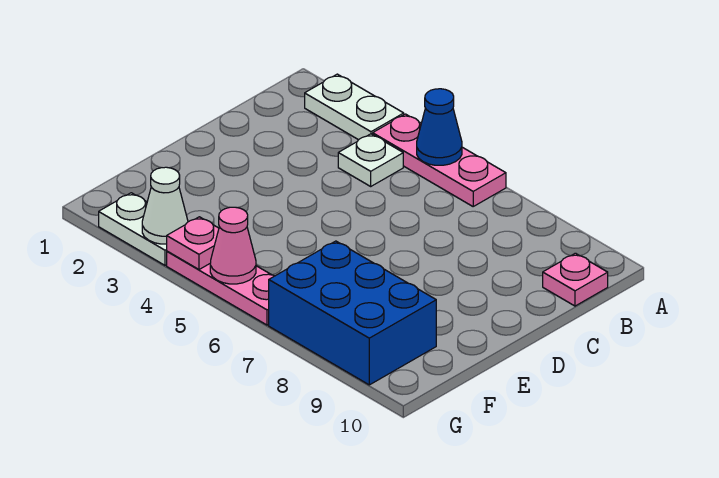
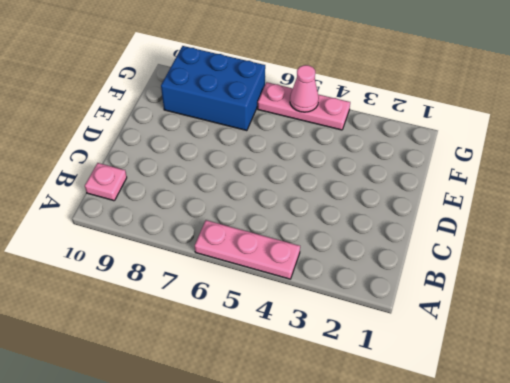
none -> white 1x2 plate [305,74,404,140]
none -> white 1x1 plate [338,134,403,186]

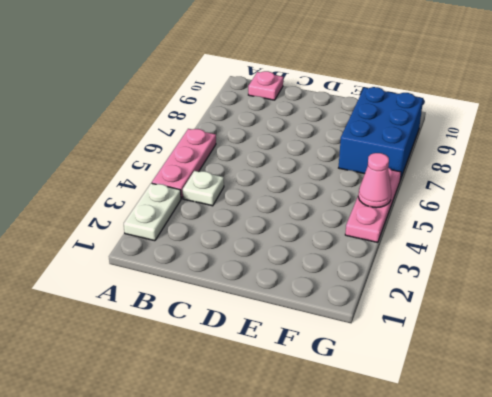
none -> white 1x2 plate [99,193,167,265]
none -> blue 1x1 cone [417,89,462,165]

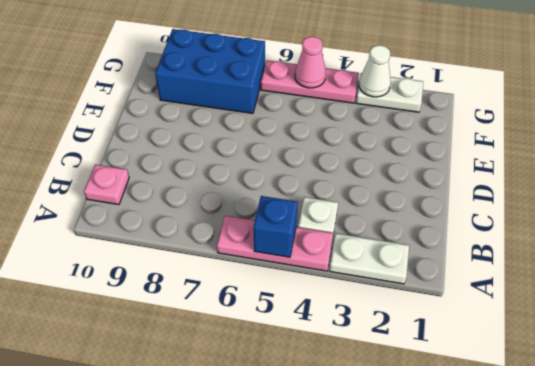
blue 1x1 brick [253,196,298,257] -> blue 1x1 cone [417,89,462,165]
none -> pink 1x1 plate [167,217,219,270]

